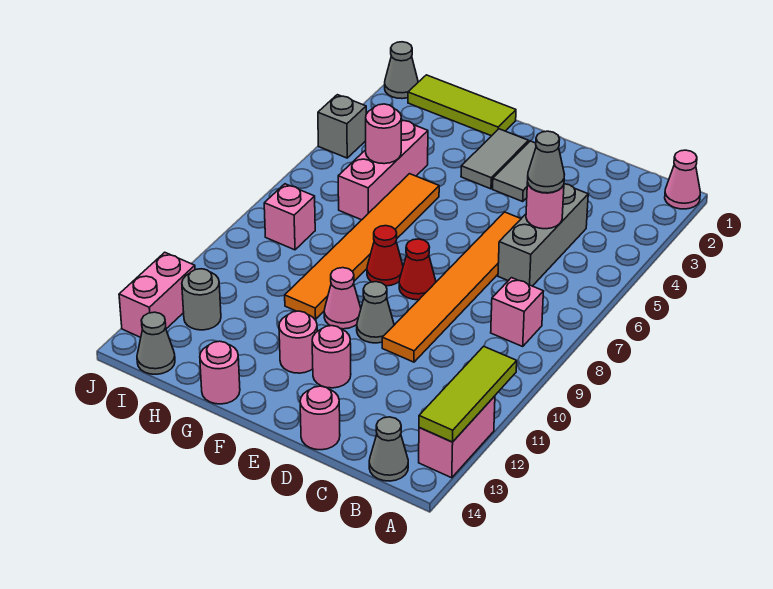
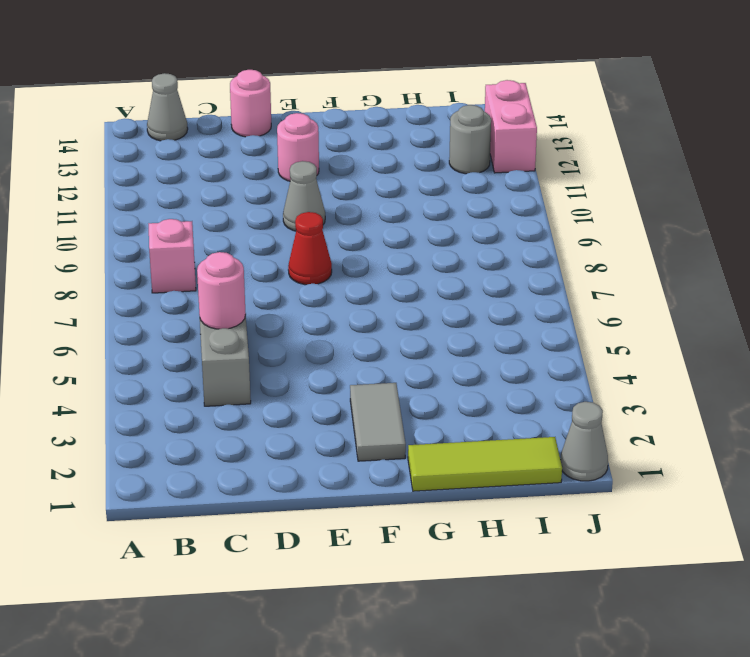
none -> pink 1x1 cone [665,150,700,209]
none -> pink 1x2 brick [419,396,495,478]
none -> orange 1x6 tile [382,212,521,362]

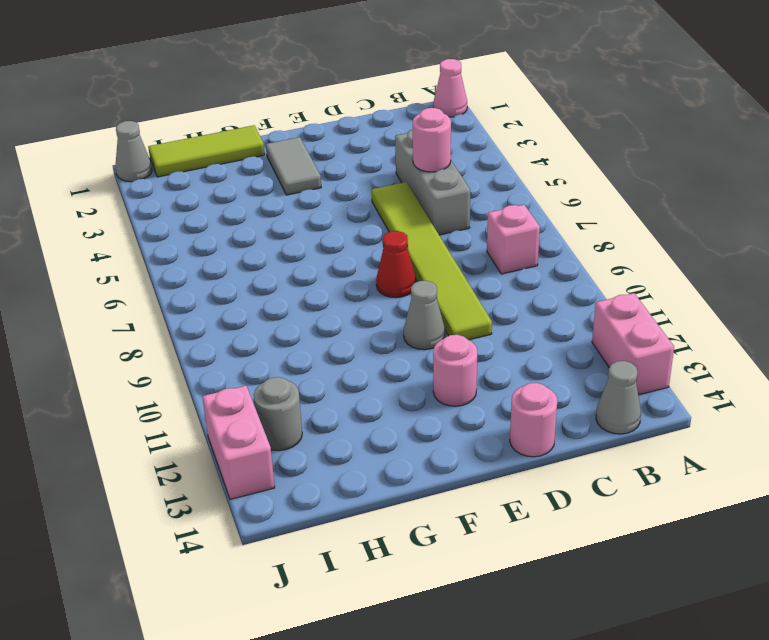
lime 1x6 tile [371,182,492,340] -> orange 1x6 tile [382,212,521,362]
none -> grey 1x2 tile [493,141,536,201]
none -> red 1x1 cone [367,226,403,286]
none -> pink 1x1 cone [324,268,361,329]

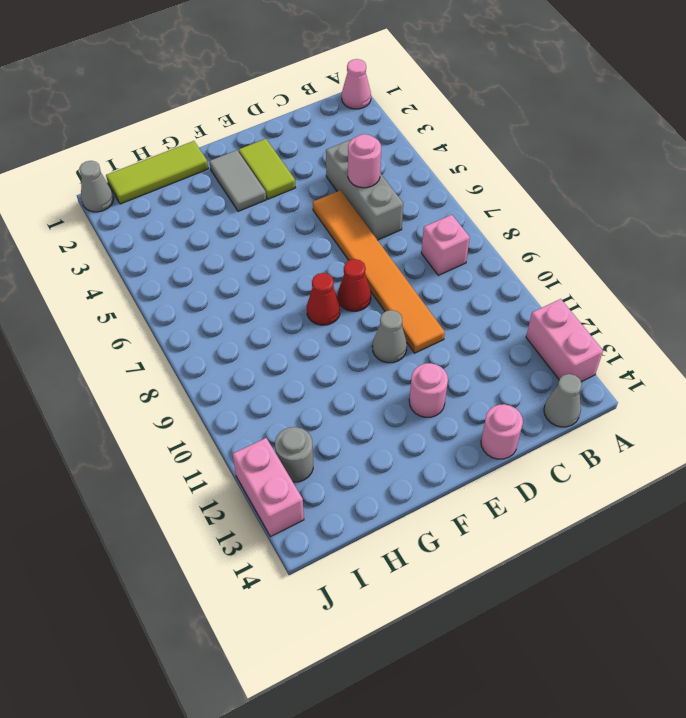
lime 1x2 tile [239,139,296,199] -> grey 1x2 tile [493,141,536,201]
none -> pink 1x1 cone [324,268,361,329]
none -> pink 1x1 round brick [279,311,317,373]
none -> orange 1x6 tile [285,174,439,319]

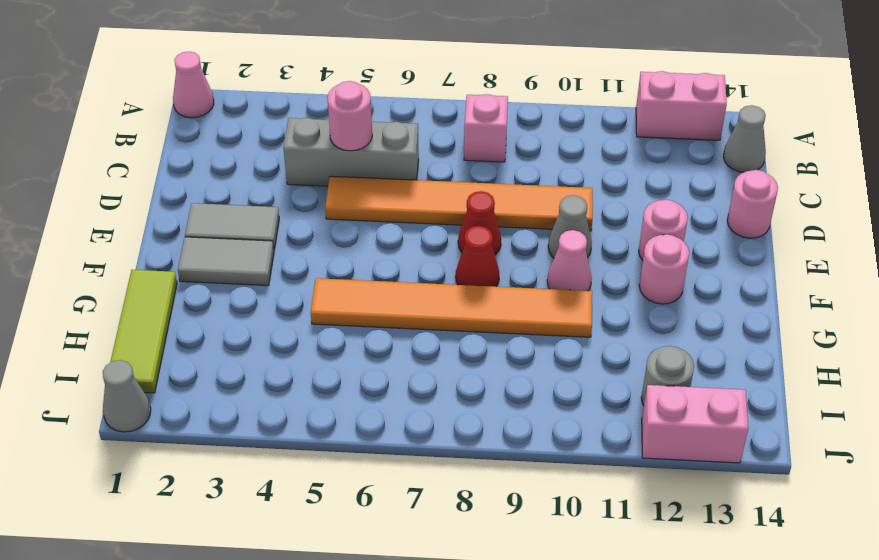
none -> pink 1x1 round brick [200,341,240,404]
none -> pink 1x3 brick [338,120,428,220]
none -> pink 1x1 brick [264,184,315,250]

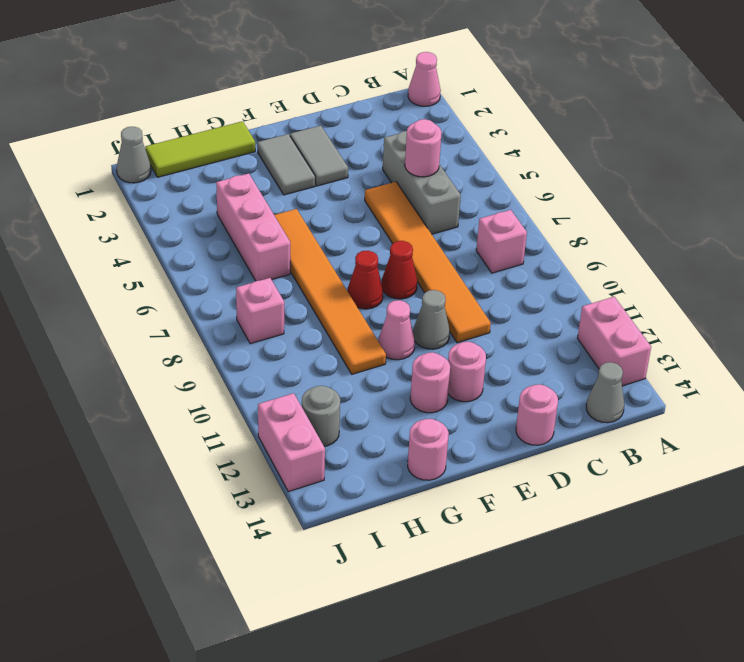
none -> grey 1x1 cone [137,312,175,374]
none -> grey 1x1 brick [318,95,366,158]
none -> lime 1x3 tile [419,346,517,442]

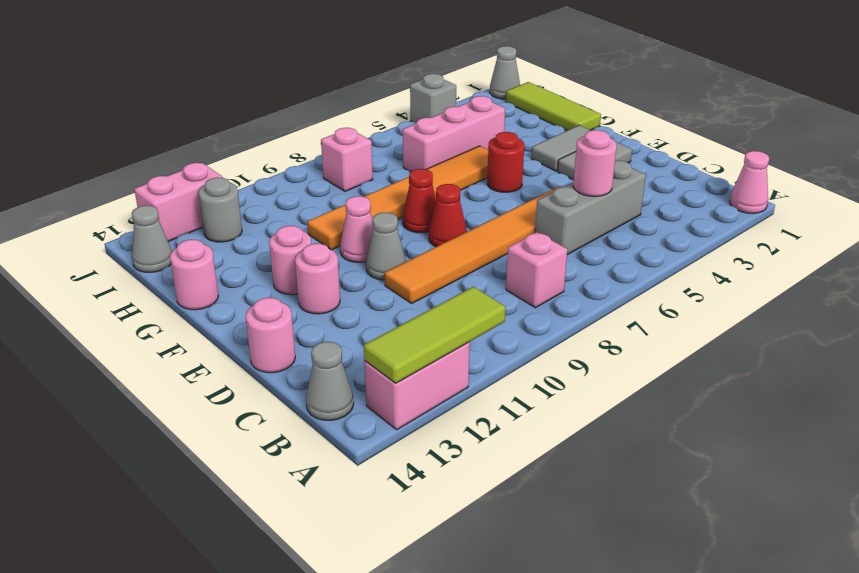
red 1x1 round brick [487,132,524,192] -> none
none -> pink 1x1 round brick [366,104,401,164]
none -> grey 1x1 cone [528,131,565,193]

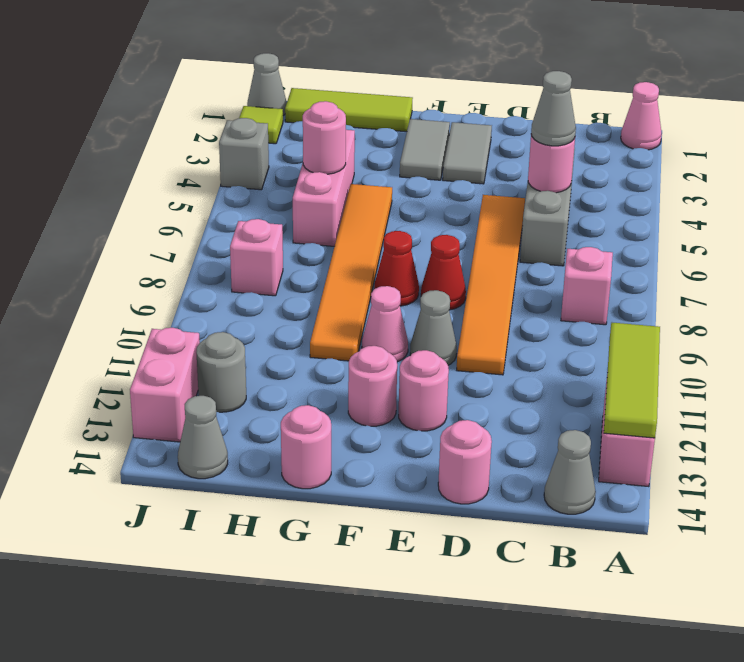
lime 1x1 tile [239,106,283,144] -> none

